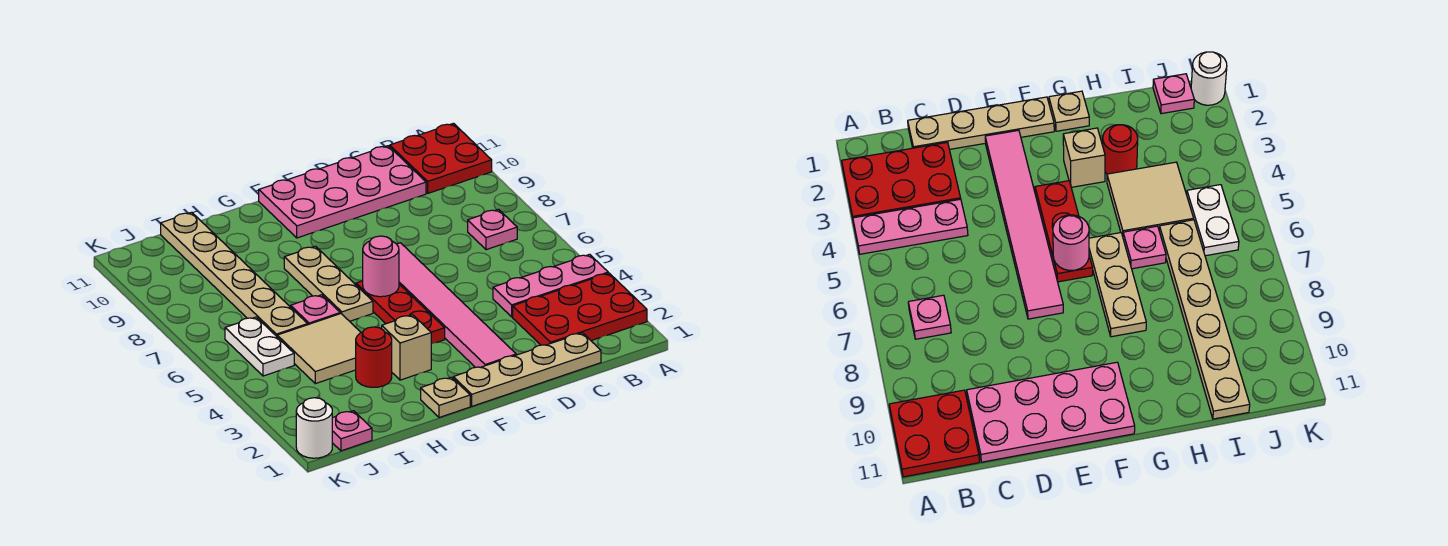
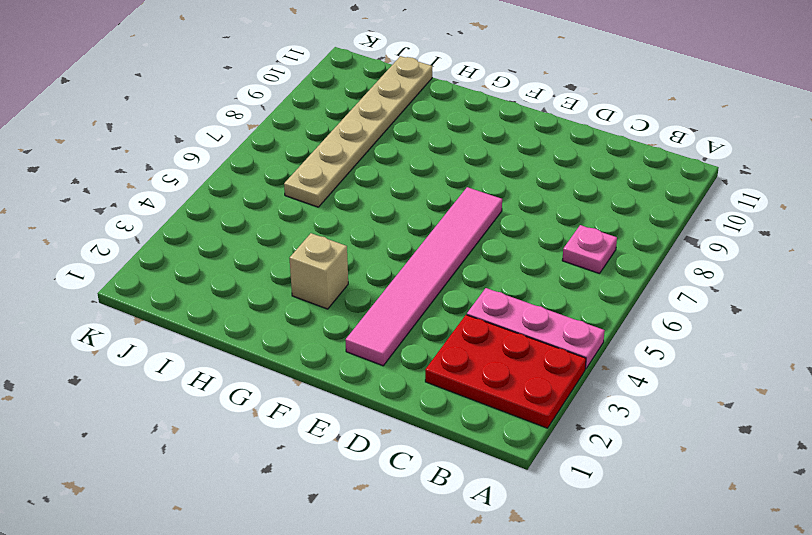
none -> red 2x2 plate [390,123,492,193]
none -> tan 1x4 plate [453,333,601,406]
none -> pink 2x4 plate [259,146,426,238]

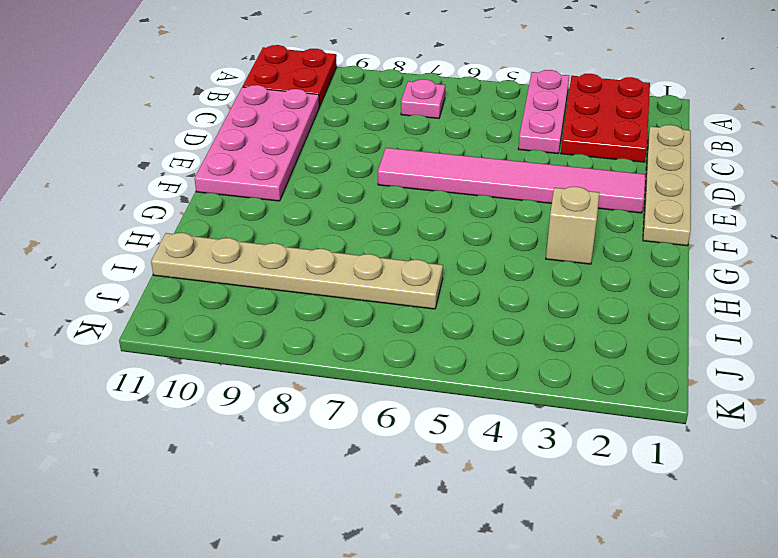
none -> red 1x3 plate [356,281,445,344]
none -> tan 1x1 plate [421,377,470,418]
none -> tan 1x3 plate [284,246,373,321]

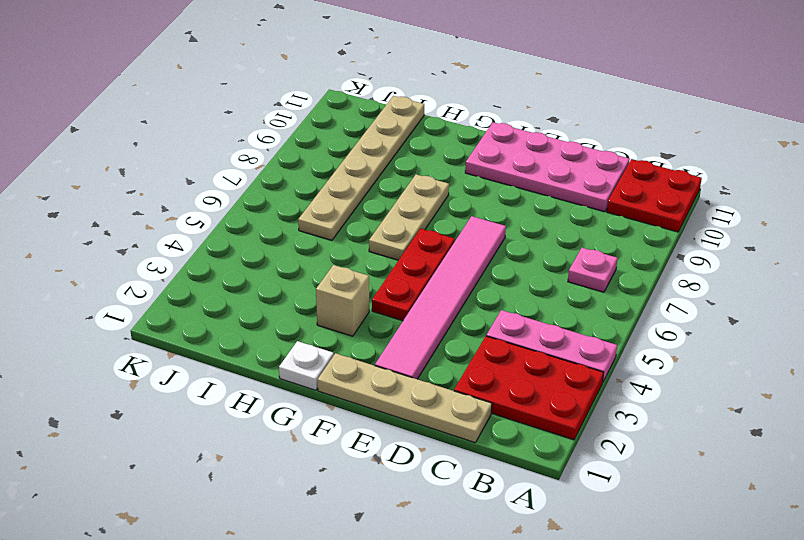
white 1x1 plate [279,341,334,390] -> tan 1x1 plate [421,377,470,418]
none -> red 1x1 round brick [356,327,392,387]
none -> tan 2x2 tile [277,314,361,384]
none -> pink 1x1 plate [291,295,340,325]

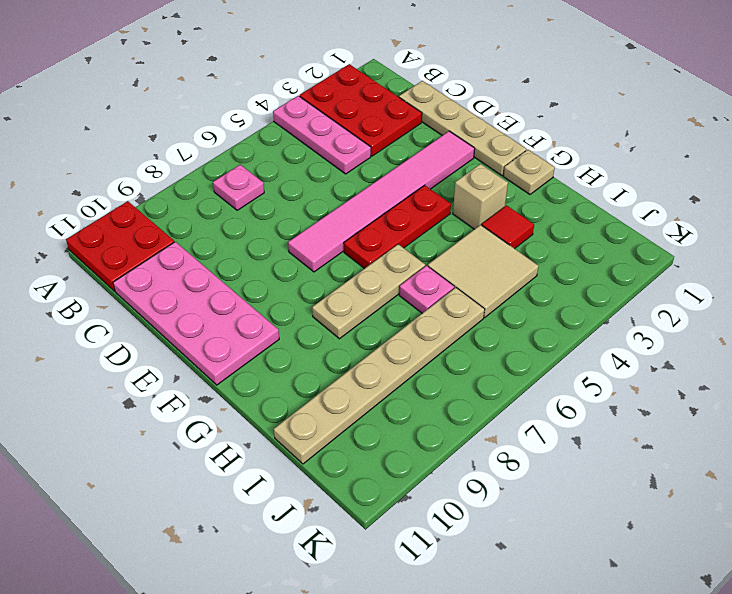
red 1x1 tile [482,205,534,249] -> red 1x1 round brick [356,327,392,387]
none -> pink 1x1 plate [332,411,372,451]
none -> white 1x2 plate [225,317,294,376]
none -> white 1x1 round brick [296,398,332,458]

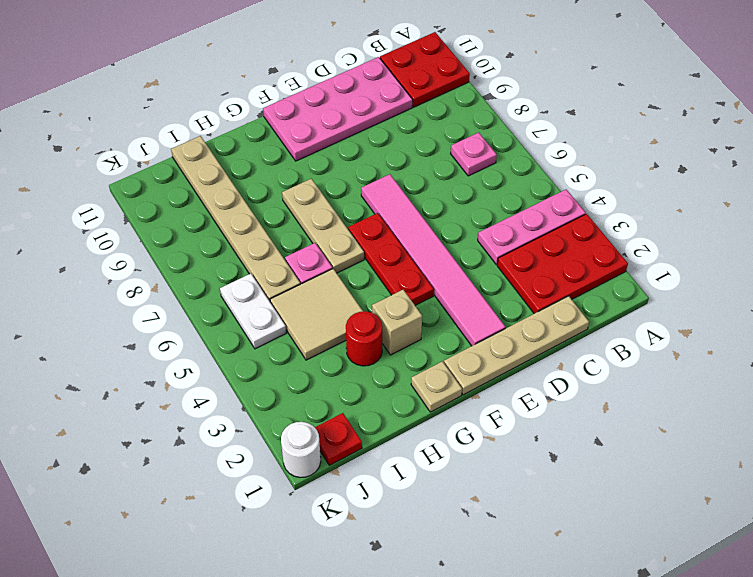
red 1x1 plate [315,413,362,465] -> pink 1x1 plate [332,411,372,451]
none -> pink 1x1 round brick [363,236,399,297]

